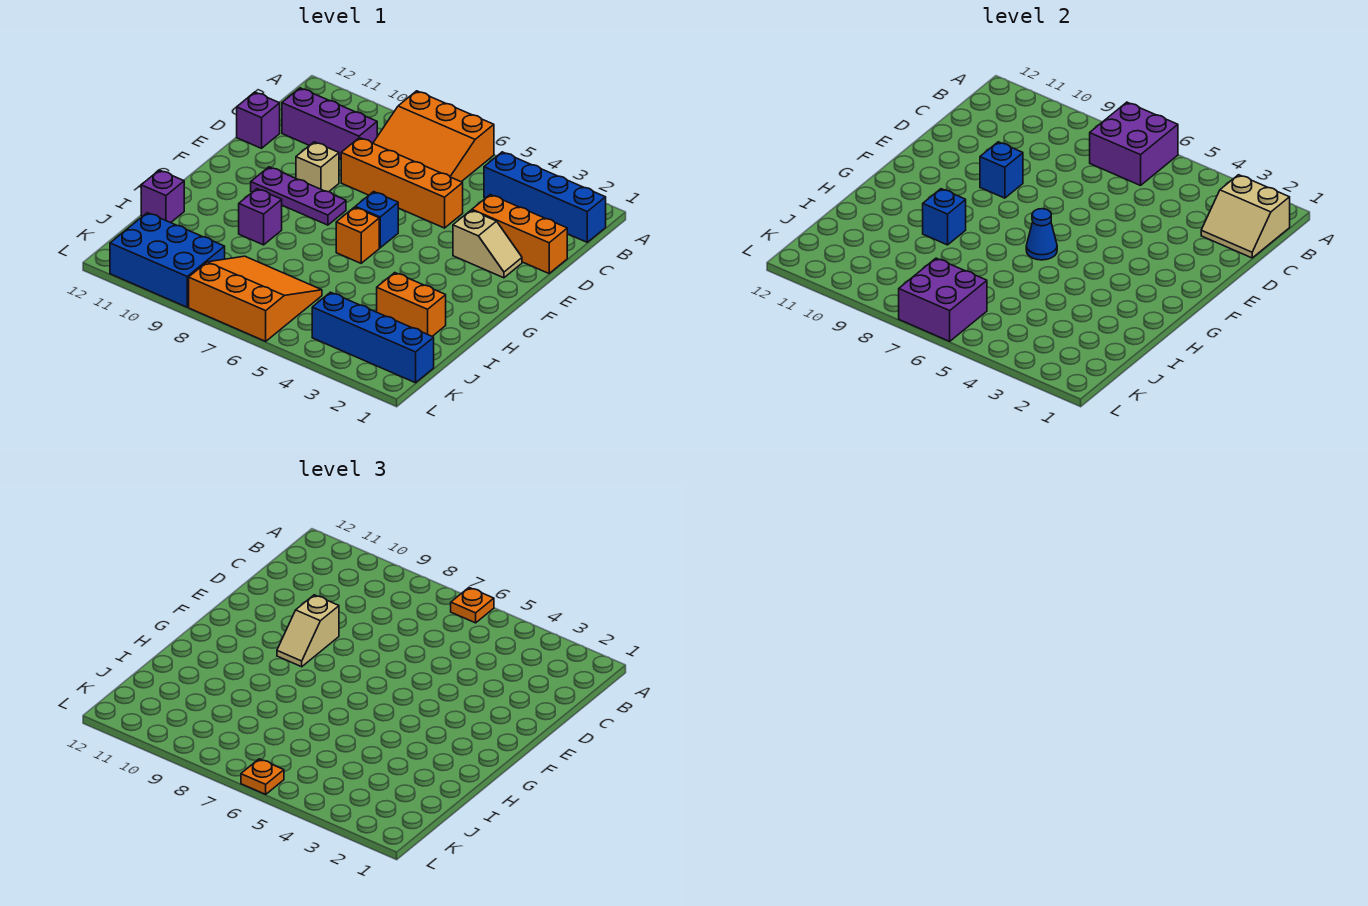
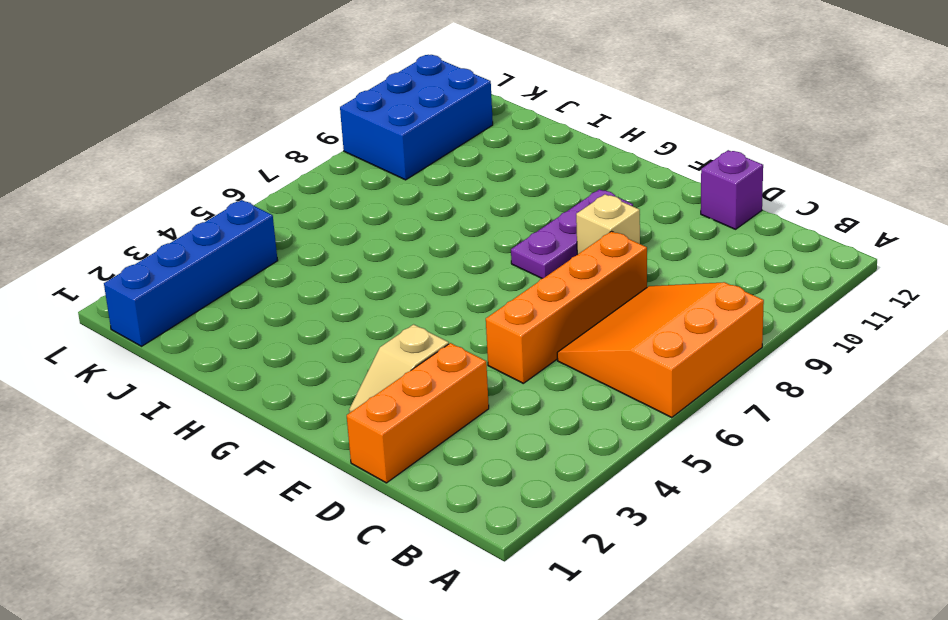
none -> blue 1x4 brick [484,152,606,242]
none -> purple 1x3 brick [282,88,377,159]
none -> blue 1x1 brick [355,192,398,248]

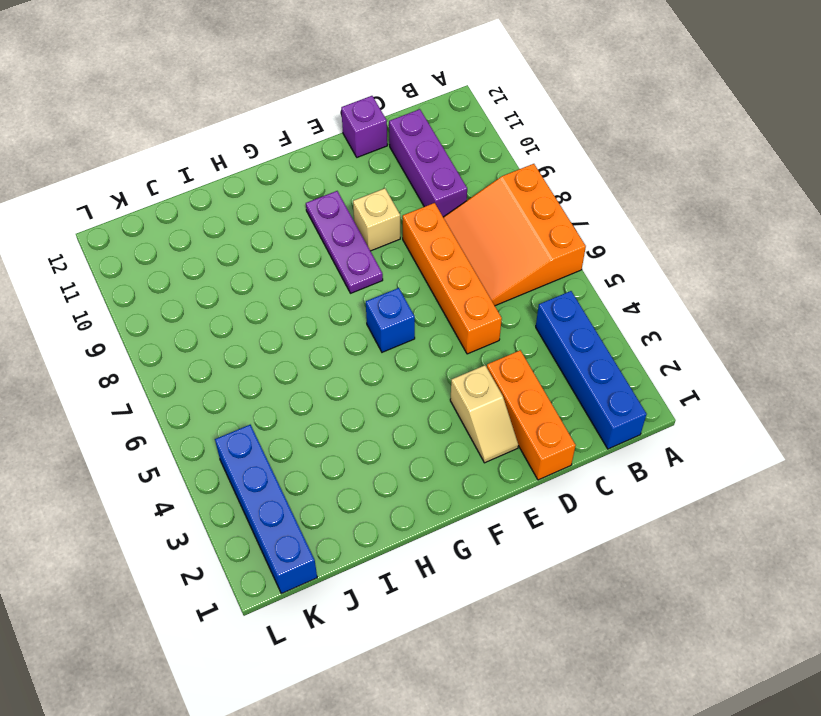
none -> orange 1x1 brick [336,207,379,263]
none -> purple 1x1 brick [239,189,282,245]
none -> orange 1x2 brick [377,273,446,336]

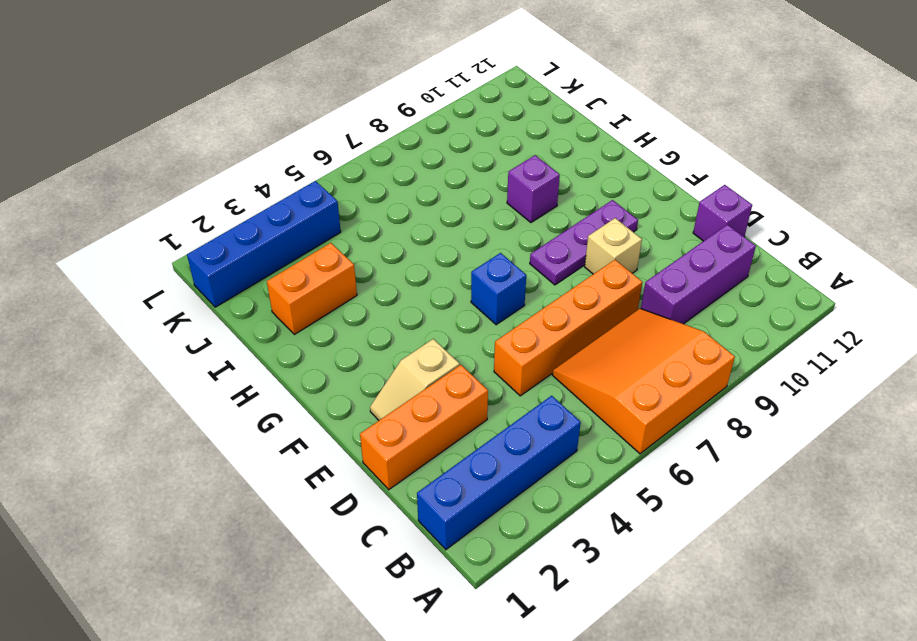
none -> orange 1x1 brick [336,207,379,263]
none -> purple 1x1 brick [141,170,184,223]
none -> orange 3x3 slope [189,256,322,341]

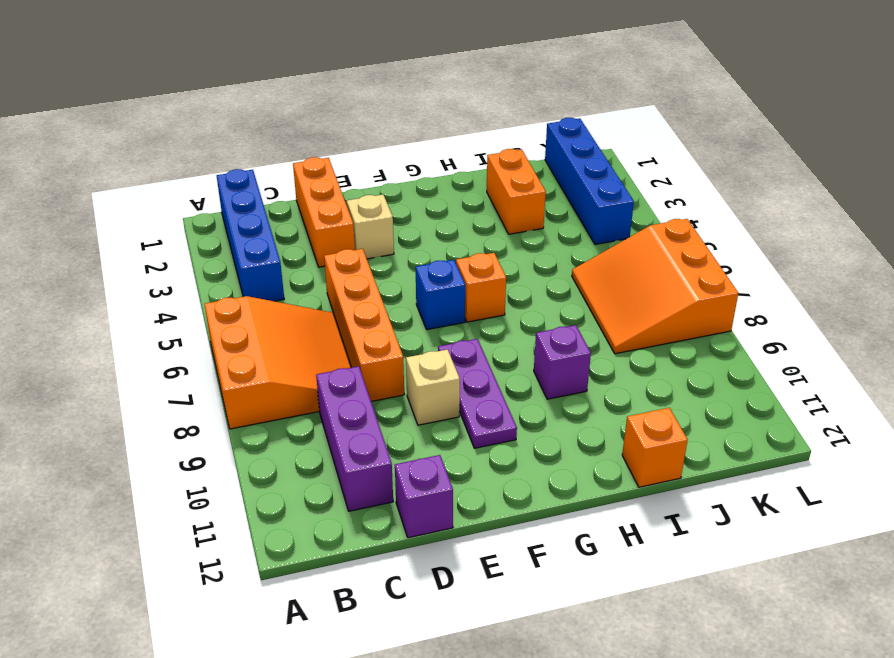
orange 1x1 brick [622,408,688,487] -> purple 1x1 brick [141,170,184,223]
none -> blue 2x3 brick [110,213,225,307]
none -> purple 2x2 brick [1090,102,1178,185]
none -> tan 2x2 slope [1201,175,1290,258]

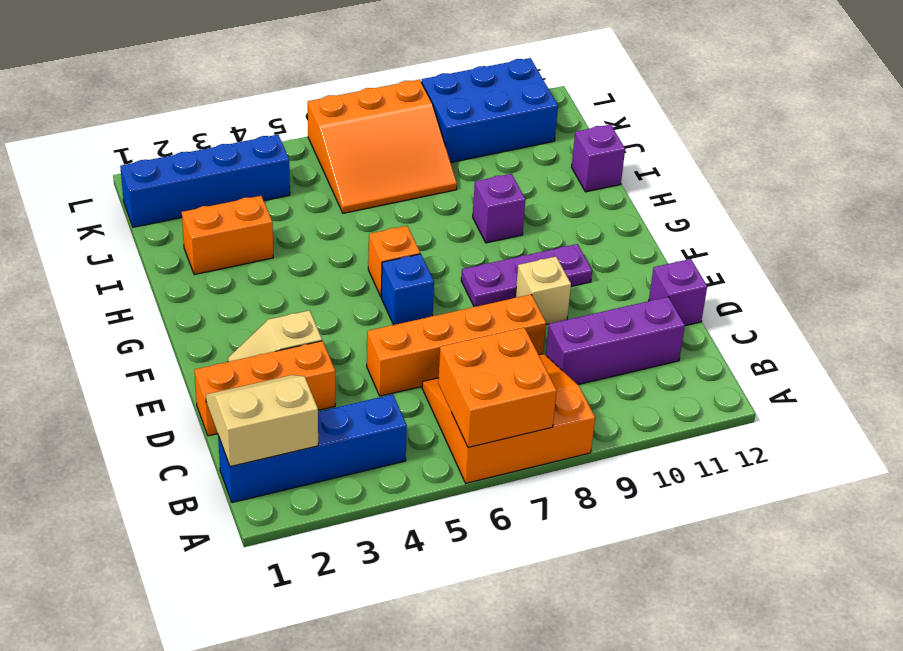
orange 2x2 brick [438,327,557,448] -> purple 2x2 brick [1090,102,1178,185]
none -> blue 1x1 brick [980,142,1023,198]
none -> blue 1x1 cone [1026,209,1057,260]
none -> blue 1x1 brick [923,189,966,245]

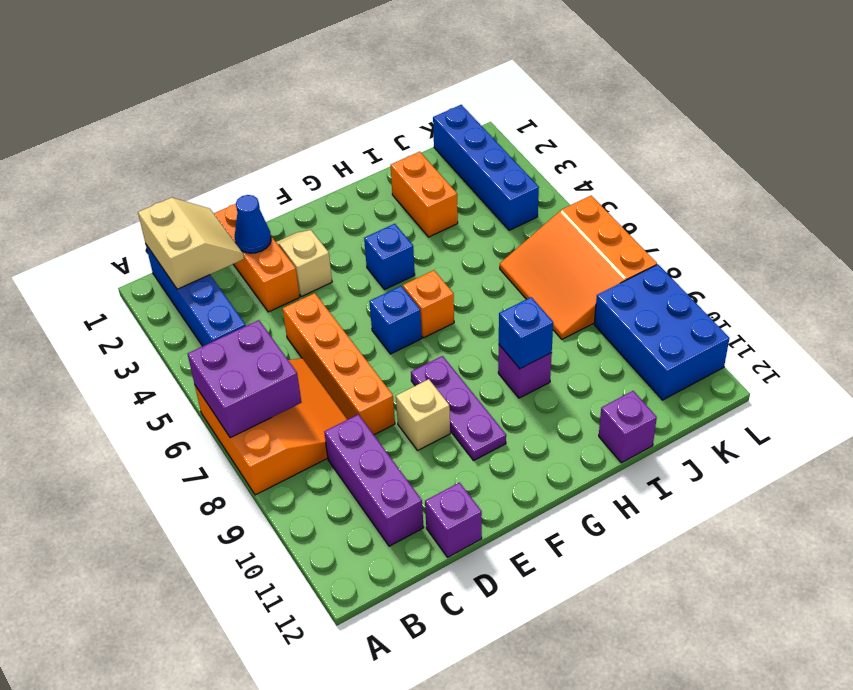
blue 1x1 cone [235,195,271,253] -> blue 1x1 cone moved to [1026,209,1057,260]
blue 1x1 brick [364,224,415,290] -> blue 1x1 brick moved to [980,142,1023,198]
none -> purple 2x2 brick [899,258,987,341]
none -> orange 1x1 plate [451,588,494,623]
none -> tan 1x2 slope [277,595,339,667]

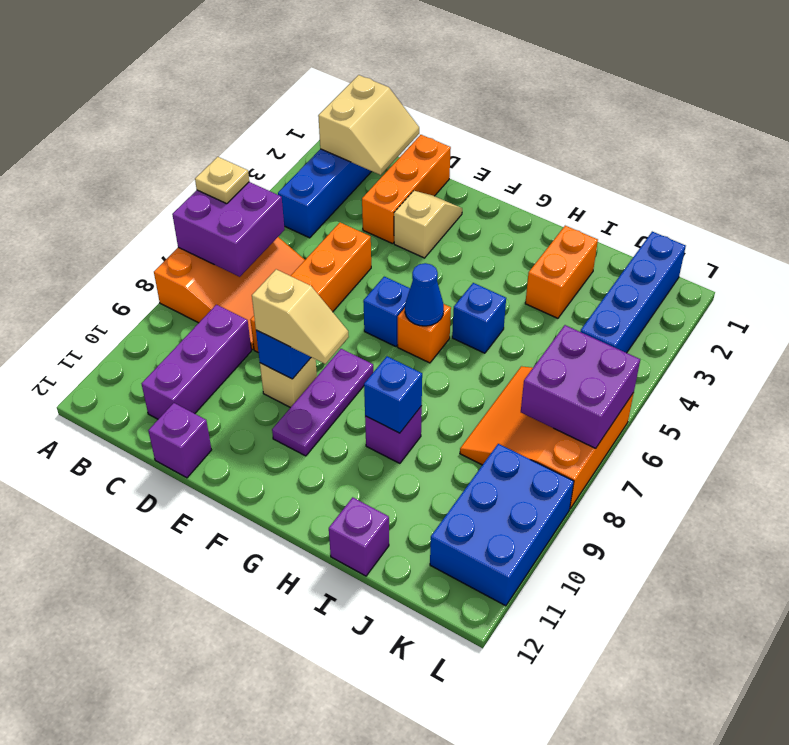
tan 1x1 plate [195,157,249,204] -> orange 1x1 plate [451,588,494,623]
blue 1x1 brick [452,283,506,353] -> none
none -> orange 1x1 plate [241,759,284,794]

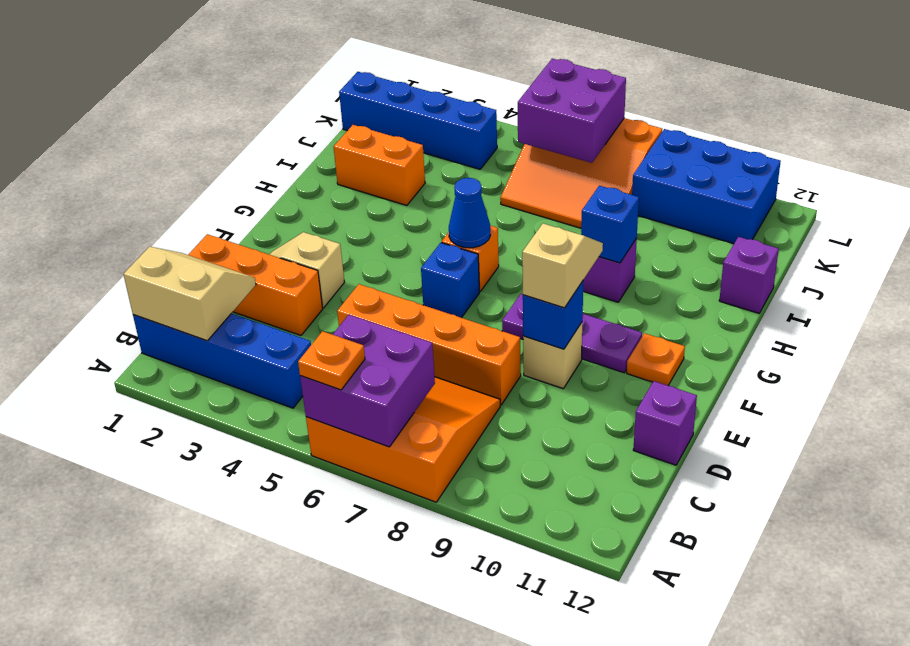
orange 1x1 plate [627,333,685,386] -> orange 1x1 plate moved to [241,759,284,794]
none -> purple 1x3 brick [282,88,377,159]

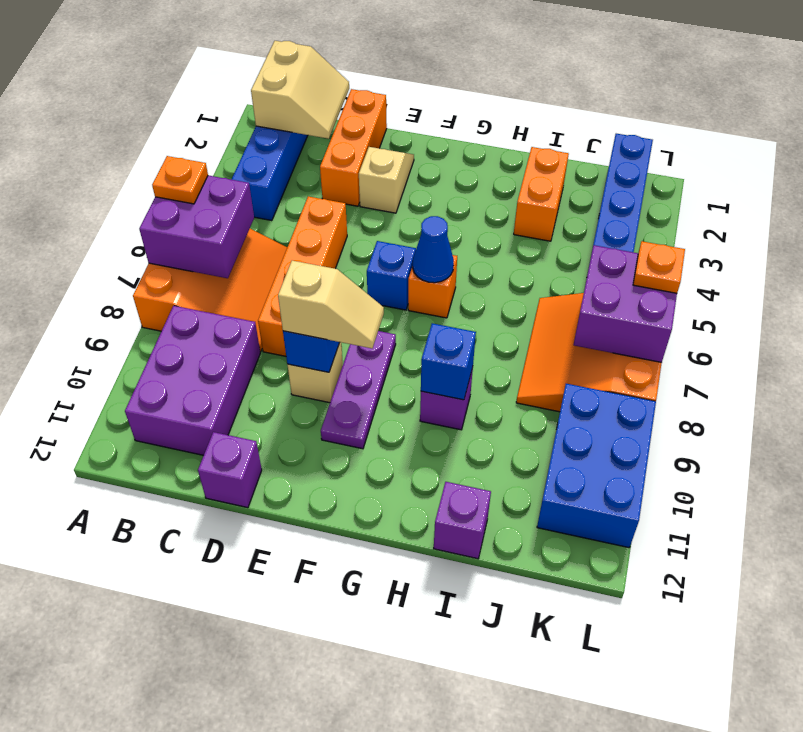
purple 2x3 brick [125,306,260,455] -> purple 1x3 brick [282,88,377,159]

